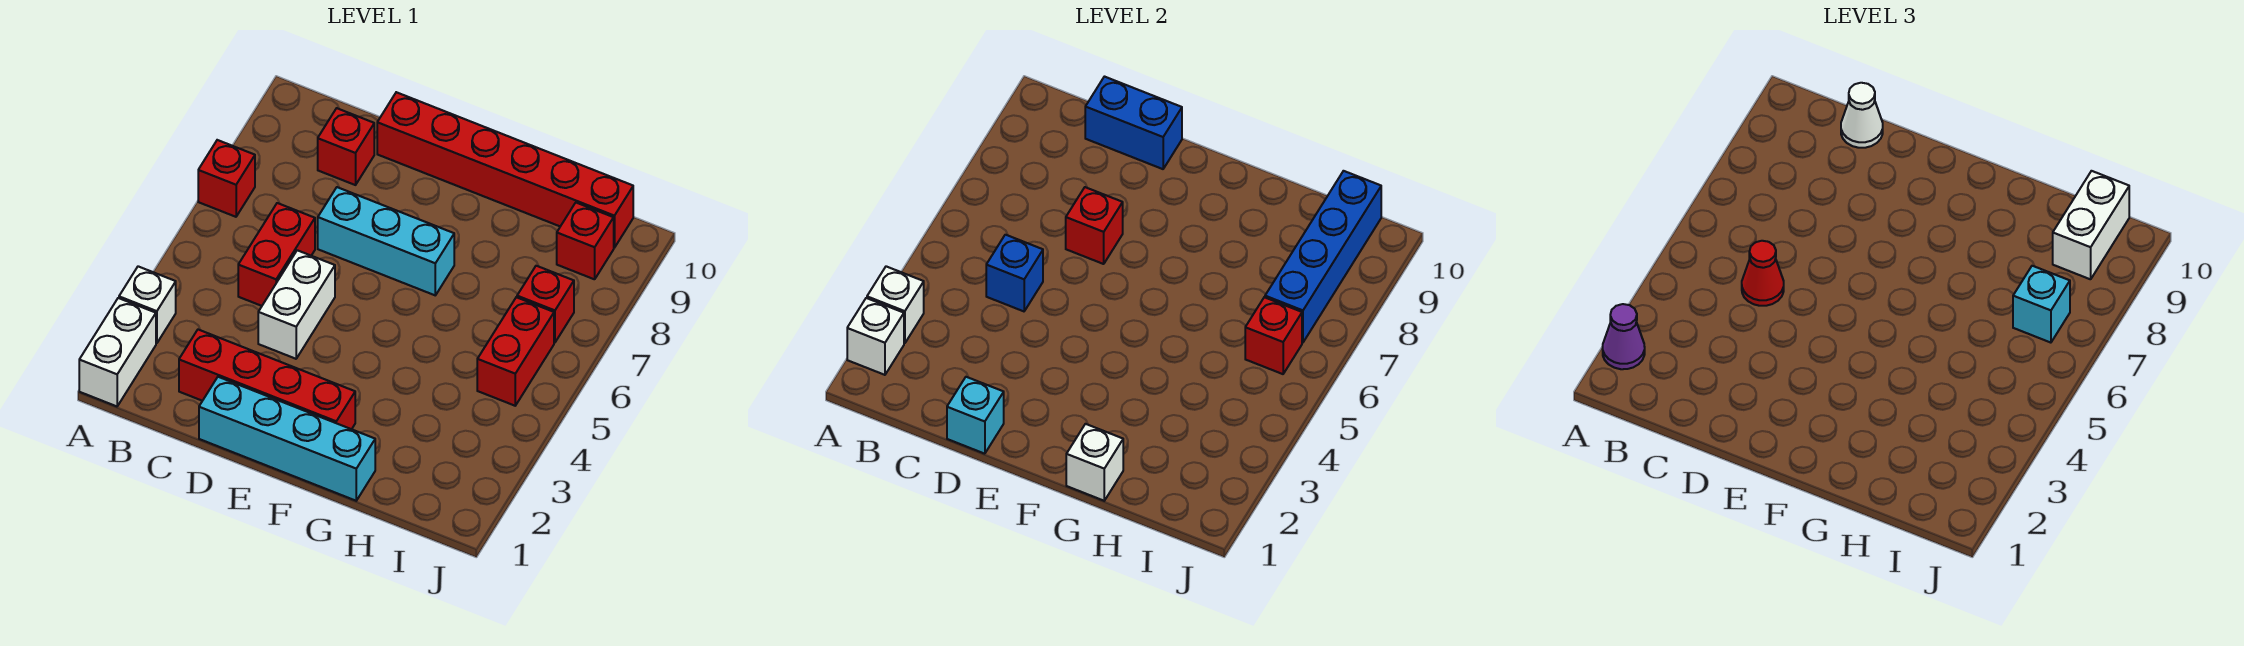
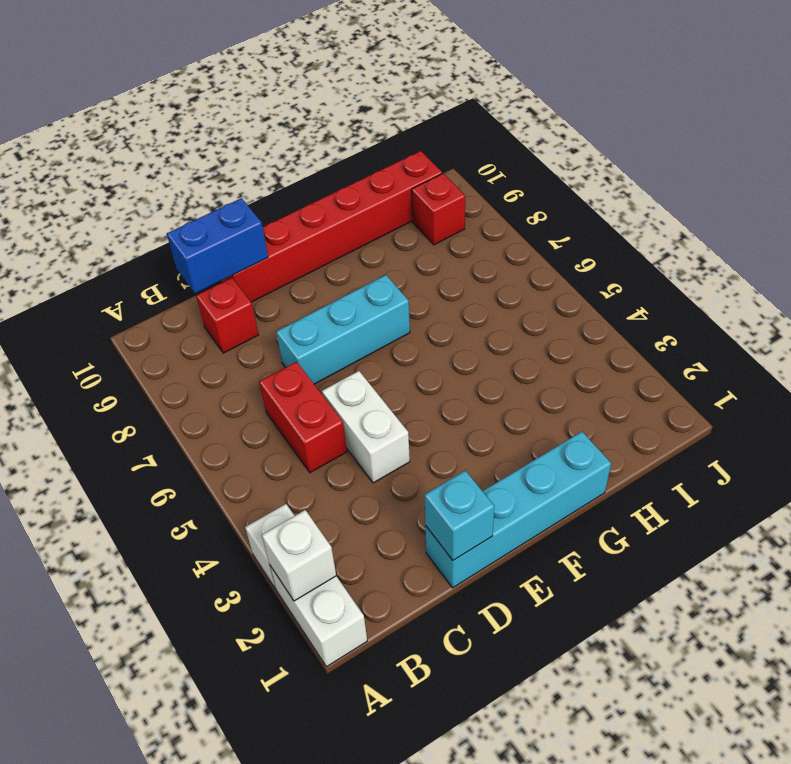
none -> red 1x1 brick [198,140,255,217]
none -> red 1x4 brick [179,330,355,429]
none -> red 1x2 brick [477,297,554,406]

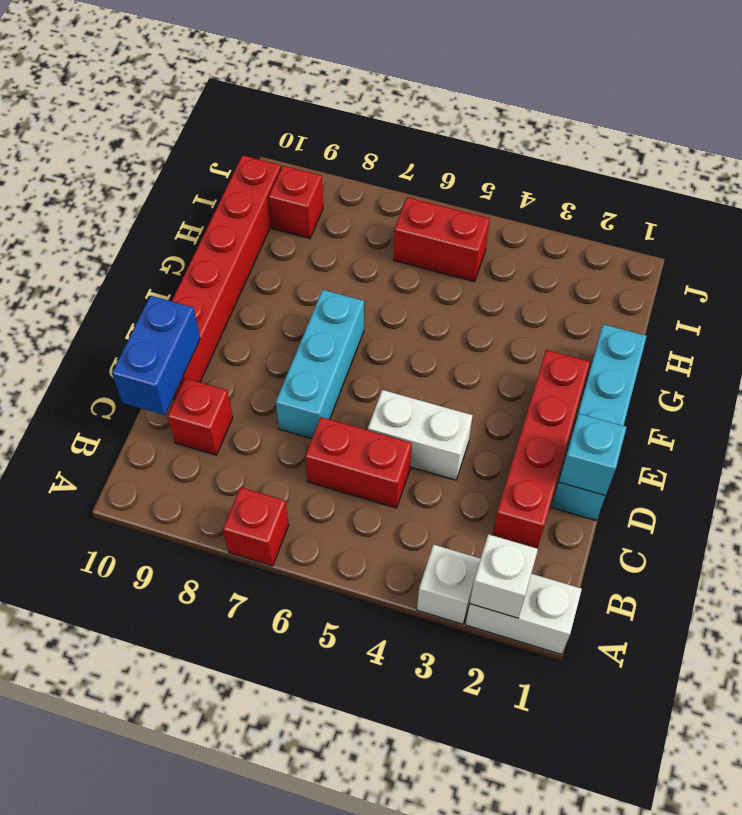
none -> red 1x1 brick [517,266,574,343]
none -> white 1x1 brick [867,266,924,343]
none -> blue 1x1 brick [986,235,1043,311]

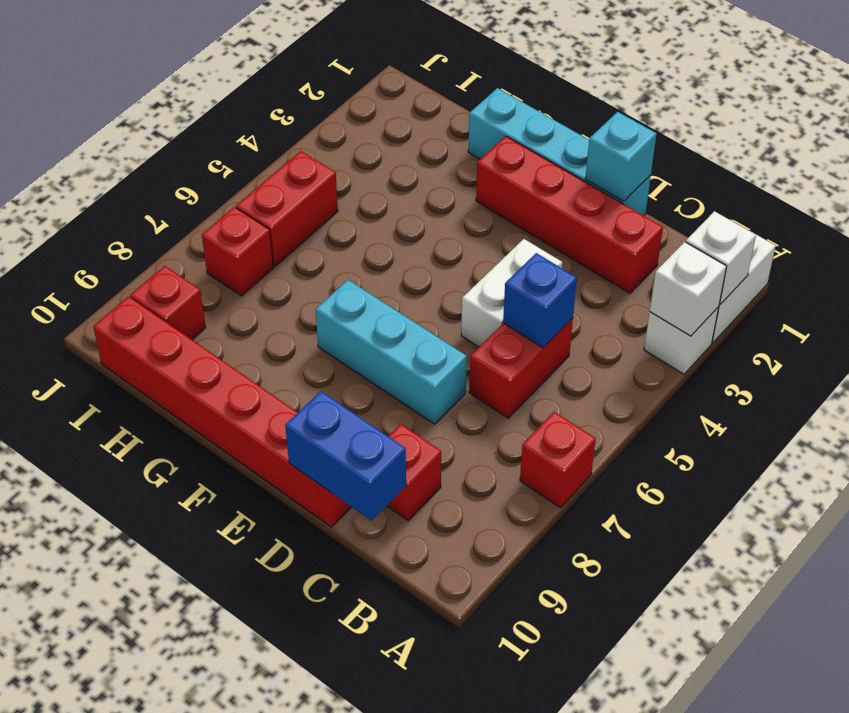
none -> red 1x1 brick [1066,187,1123,264]
none -> white 1x1 brick [1066,424,1123,501]
none -> red 1x1 brick [1245,297,1302,374]

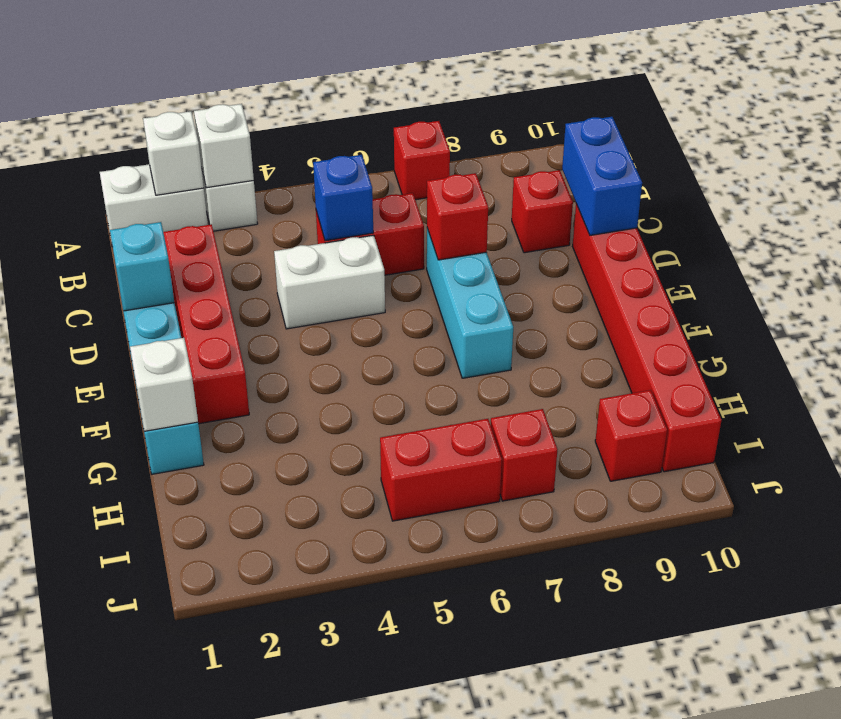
none -> red 1x1 brick [1245,297,1302,374]
none -> blue 1x4 brick [1265,171,1381,343]
none -> purple 1x1 cone [1603,304,1645,369]

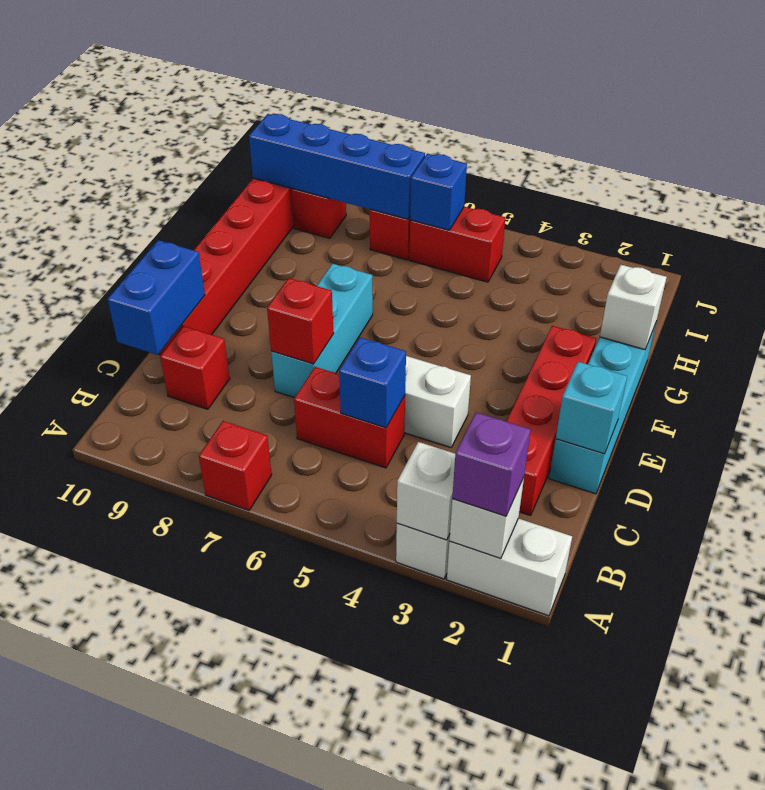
purple 1x1 brick [452,412,531,516] -> purple 1x1 cone [1603,304,1645,369]
blue 1x1 brick [410,154,467,230] -> red 1x1 brick [1245,297,1302,374]
none -> red 1x1 cone [1742,241,1784,306]
none -> white 1x1 cone [1841,83,1883,148]
none -> cyan 1x1 brick [2013,266,2070,343]

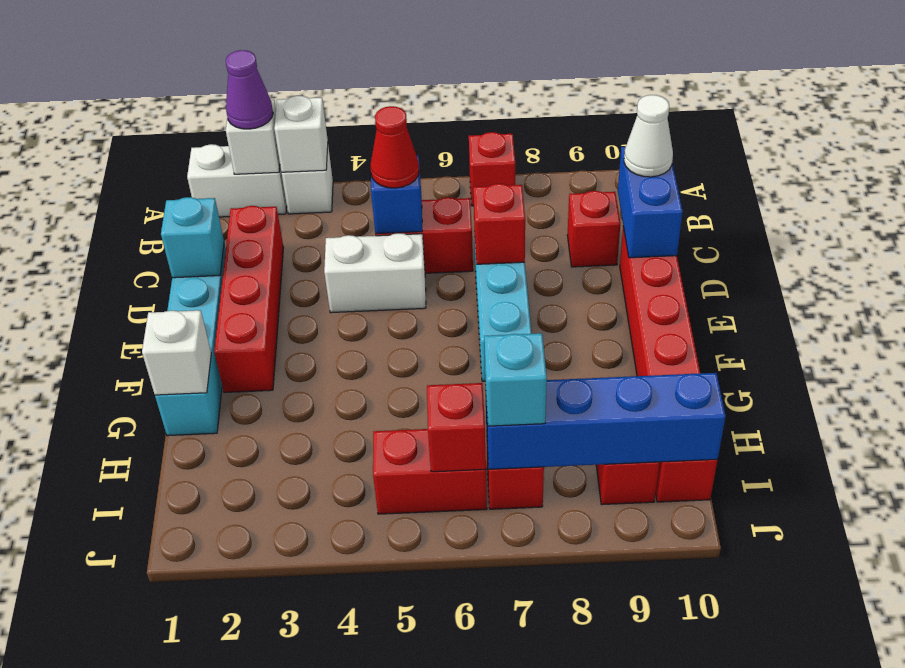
none -> white 1x2 brick [2053,171,2129,279]

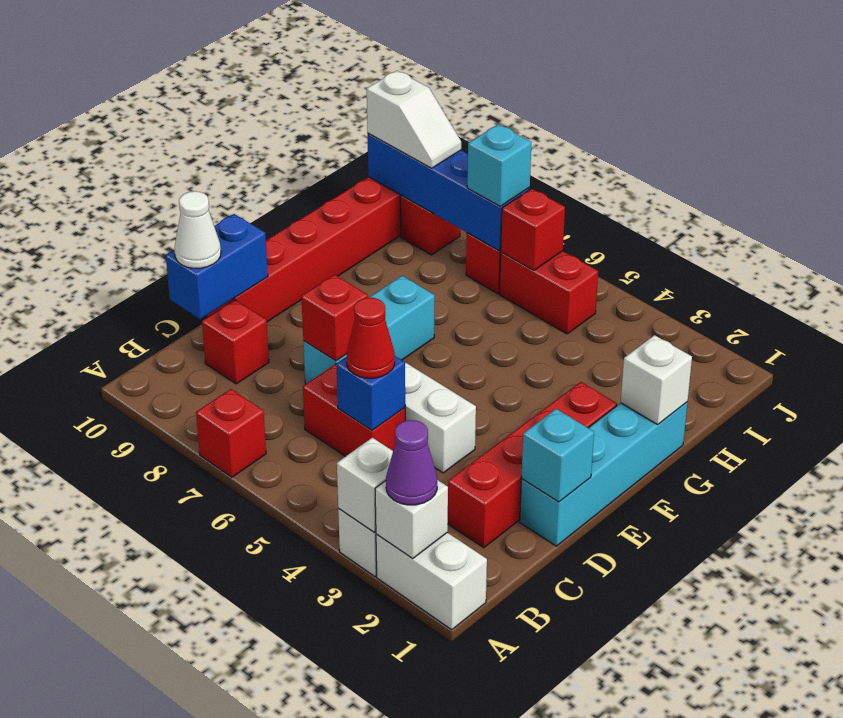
white 1x2 slope [367,71,461,168] -> white 1x2 brick [2053,171,2129,279]

